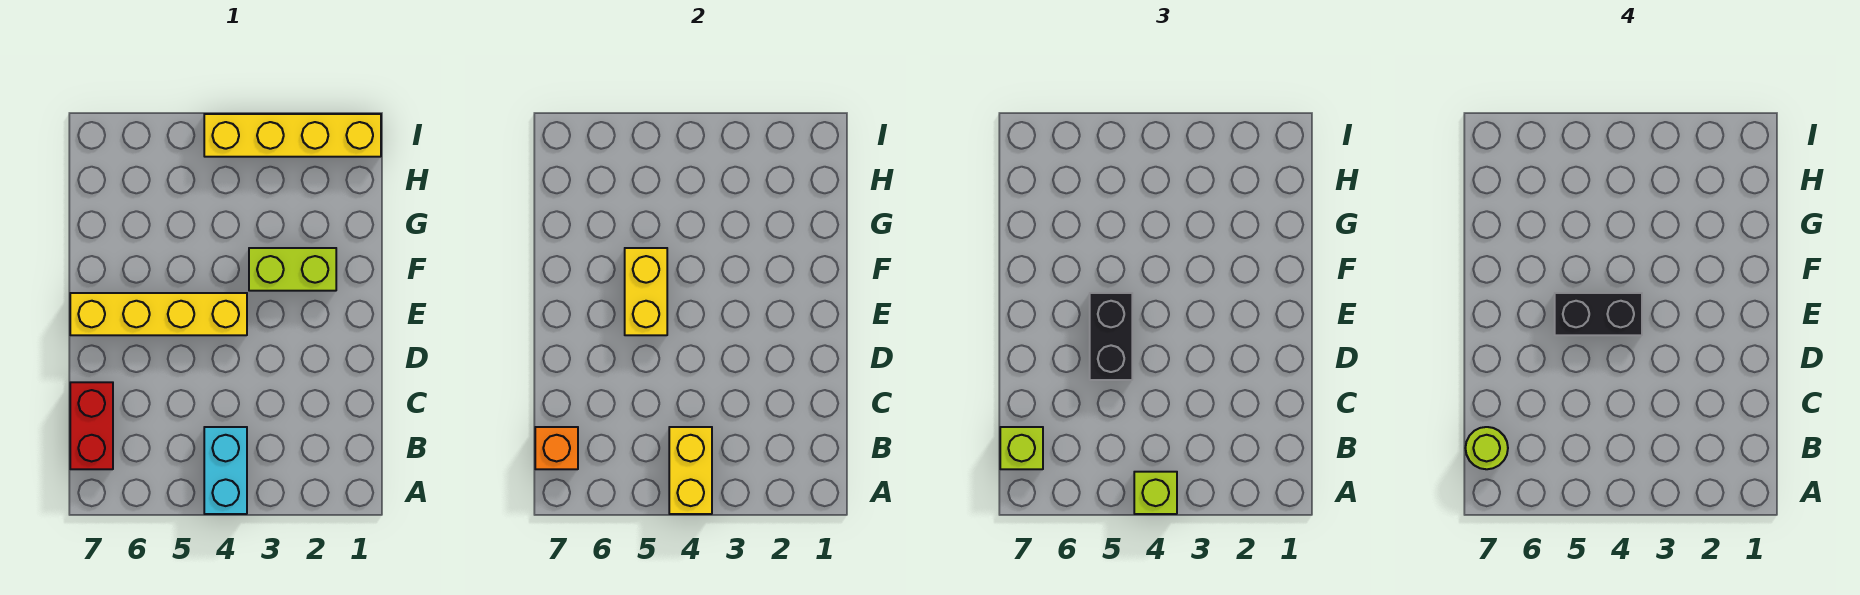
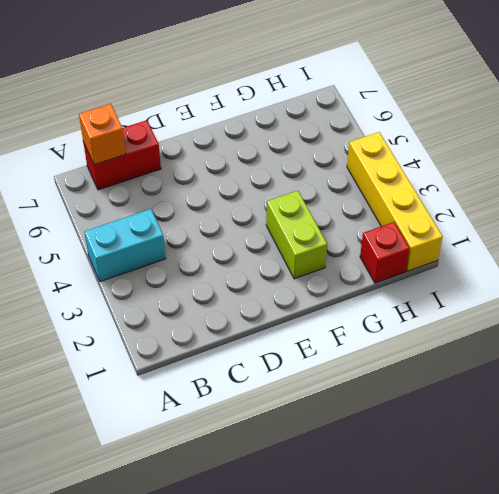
red 1x1 brick [360,222,410,283] -> none
none -> yellow 1x4 brick [70,293,247,335]
none -> yellow 1x2 brick [669,427,712,514]
none -> yellow 1x2 brick [625,248,667,335]

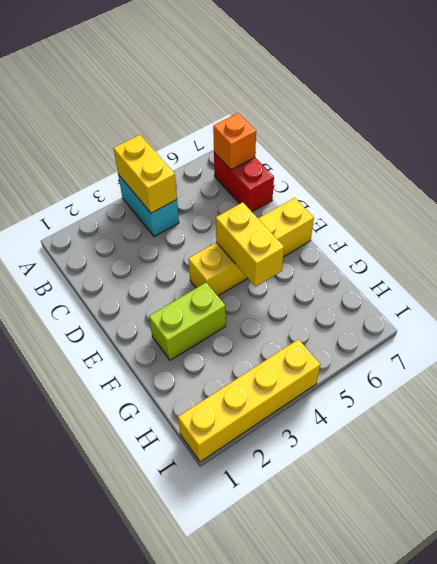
none -> lime 1x1 brick [1134,472,1177,514]
none -> lime 1x1 brick [1000,427,1043,469]
none -> black 1x2 brick [1090,293,1132,380]

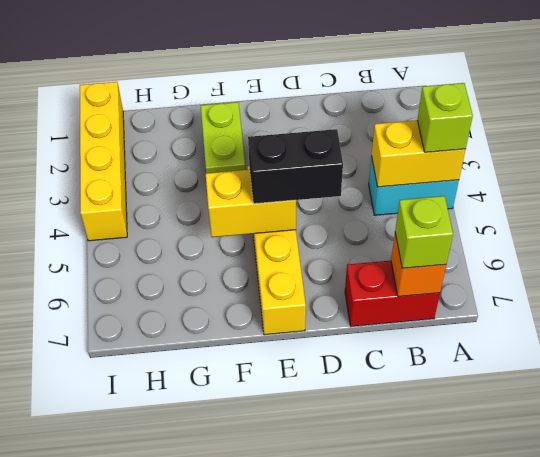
none -> lime 1x1 round brick [1466,427,1508,469]
none -> black 1x2 brick [1555,293,1642,335]

